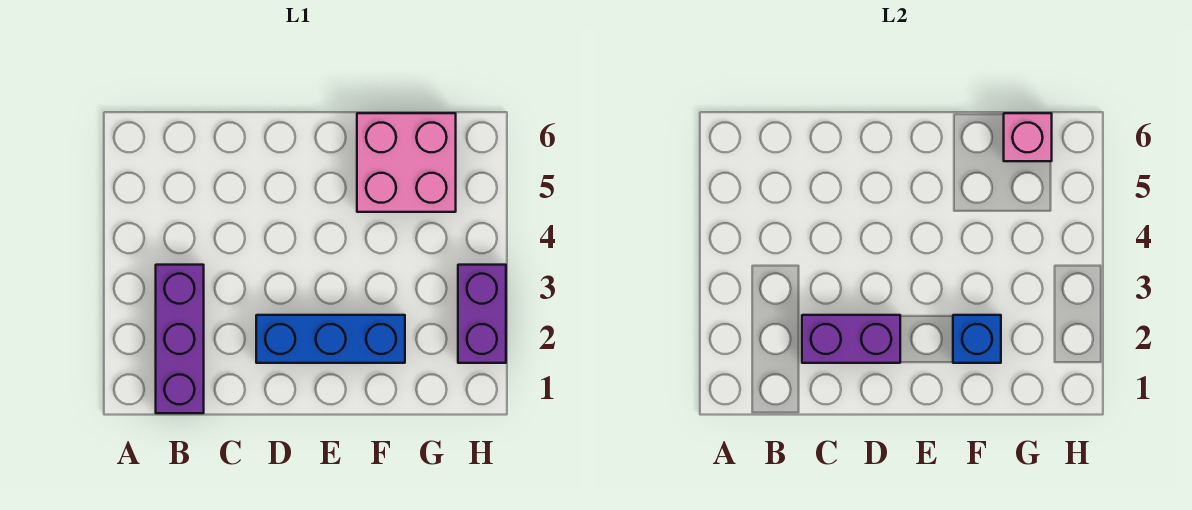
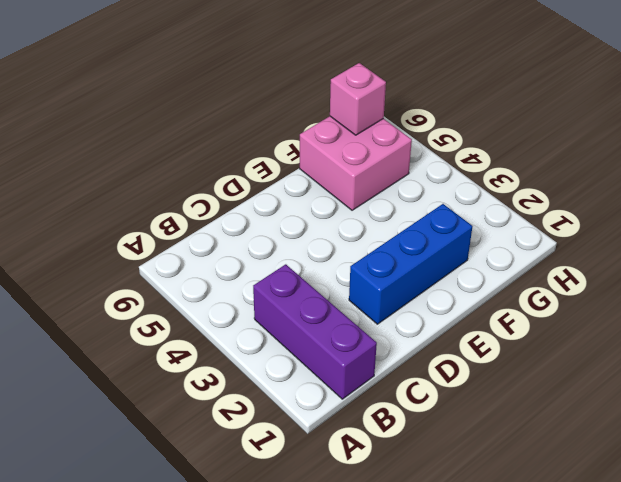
none -> purple 1x2 brick [458,265,506,363]
none -> purple 1x2 brick [802,315,900,363]

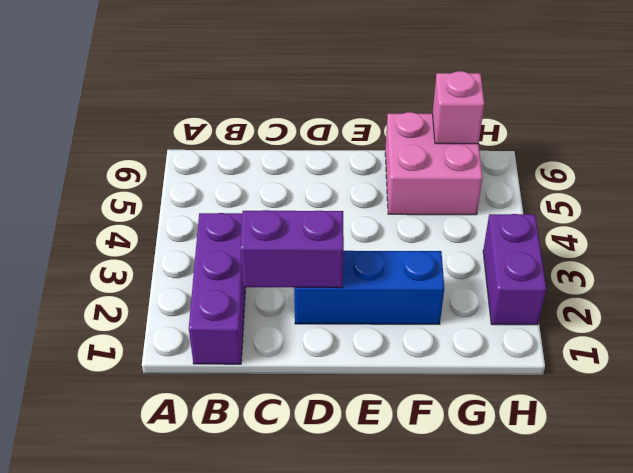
none -> blue 1x1 brick [953,315,1001,363]

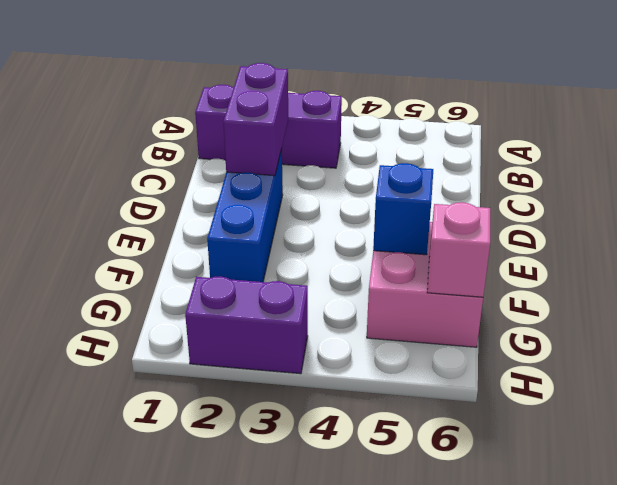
blue 1x1 brick [373,163,433,255] -> blue 1x1 brick moved to [953,315,1001,363]

